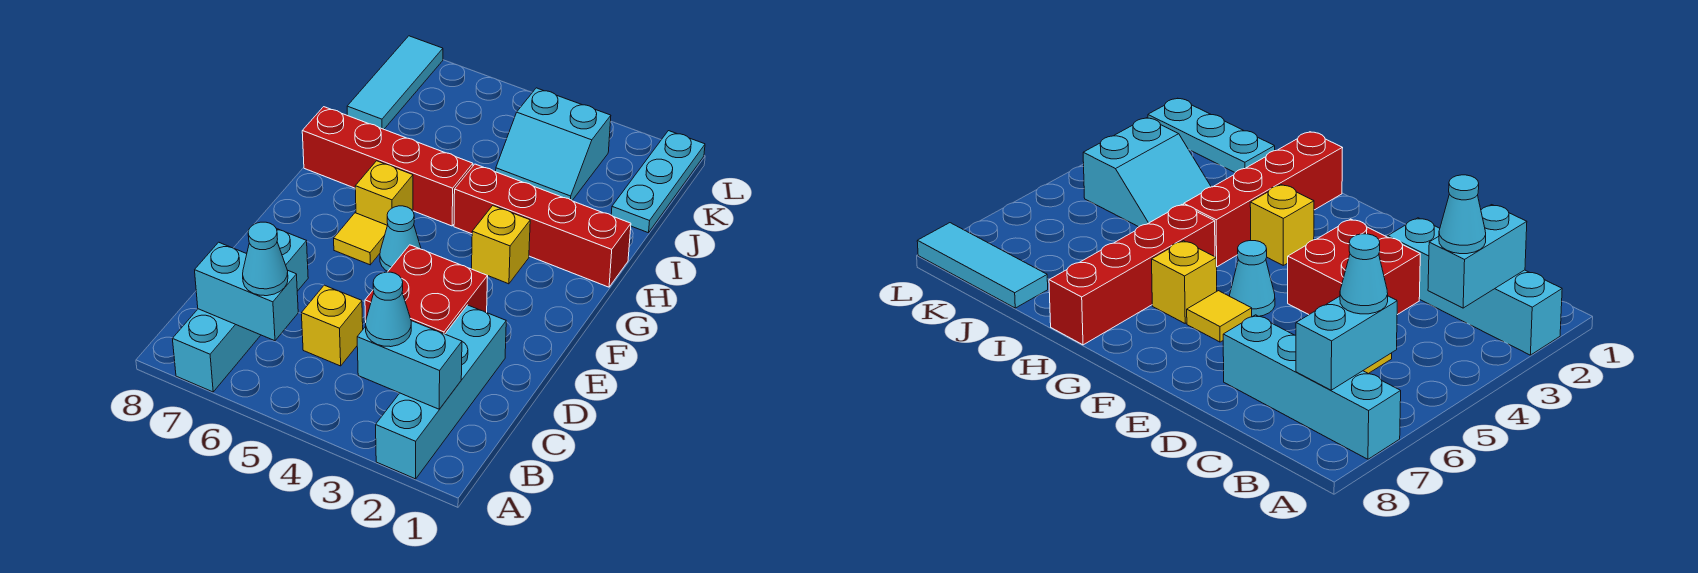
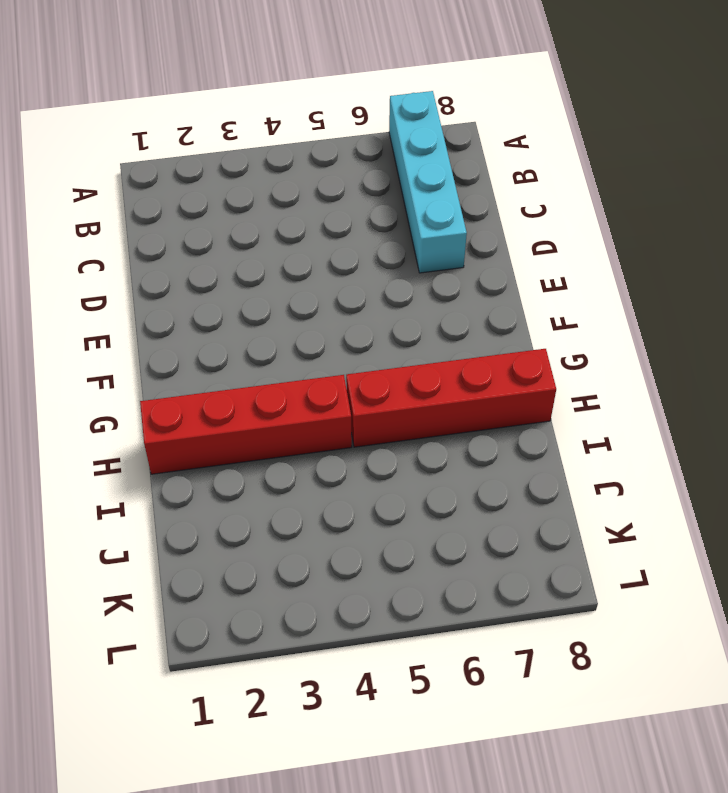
none -> cyan 1x4 brick [376,305,506,479]
none -> yellow 1x1 brick [301,285,363,366]
none -> red 2x2 brick [365,245,488,334]

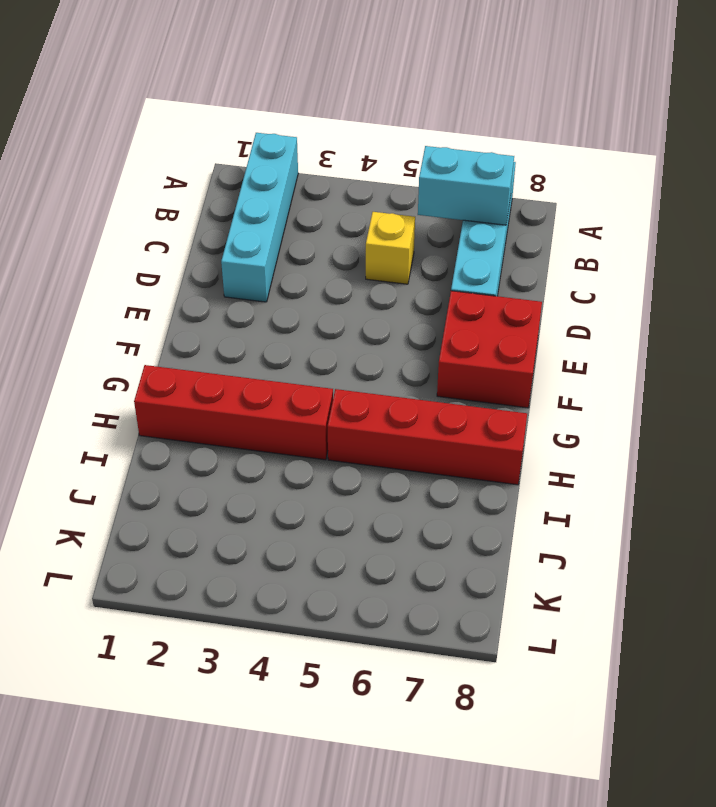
red 2x2 brick [437,291,542,408] -> red 2x2 brick moved to [365,245,488,334]
none -> cyan 1x1 cone [380,206,421,271]
none -> yellow 1x1 tile [334,213,387,265]
none -> yellow 1x1 brick [472,206,530,284]

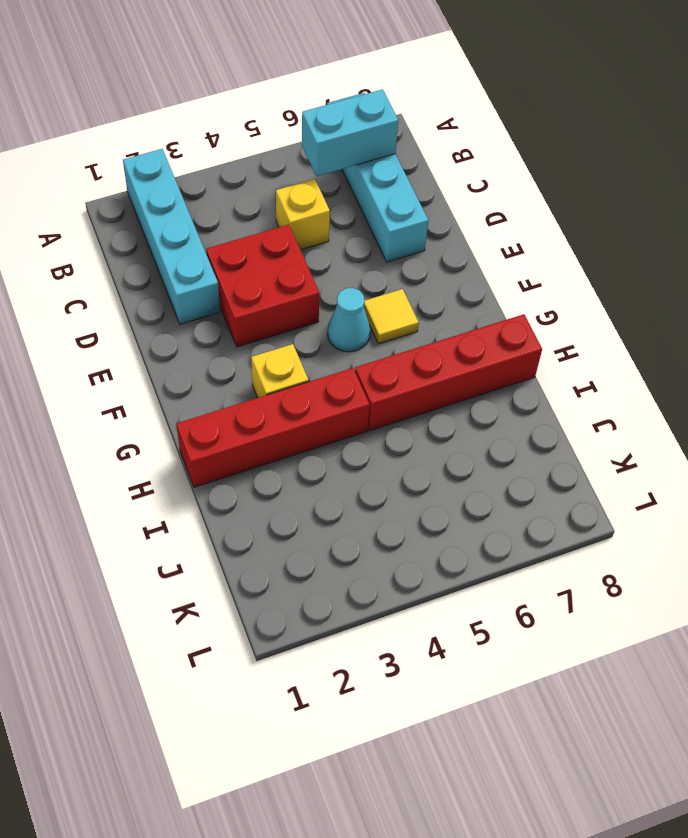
none -> yellow 1x1 brick [355,161,413,225]
none -> cyan 1x3 plate [611,131,705,233]
none -> cyan 2x2 slope [496,88,611,200]

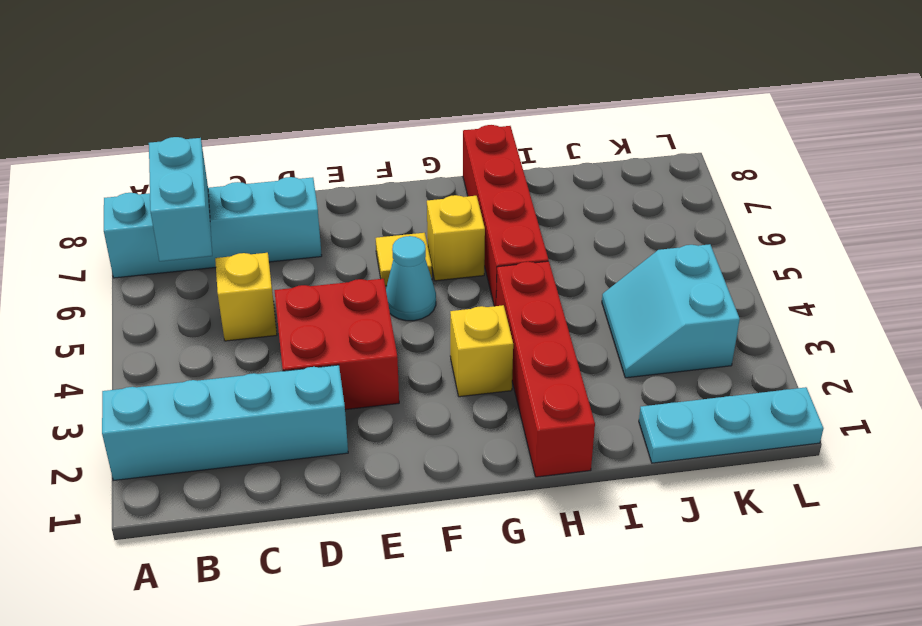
none -> cyan 1x3 tile [347,36,443,129]
none -> cyan 1x2 brick [357,321,462,409]
none -> cyan 1x1 cone [366,272,411,347]

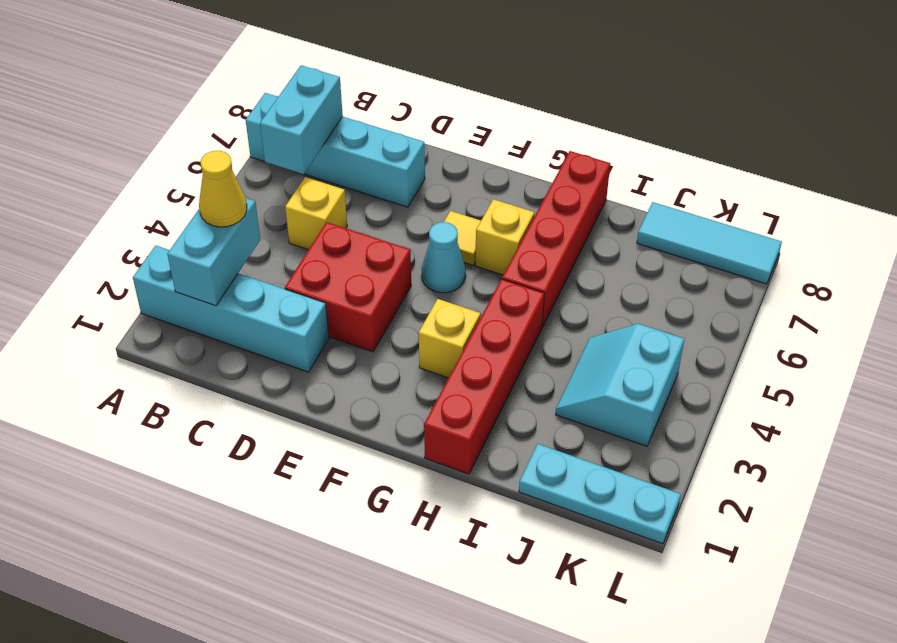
yellow 1x1 cone [199,151,247,227] -> cyan 1x1 cone [366,272,411,347]
none -> cyan 1x1 cone [243,222,288,296]

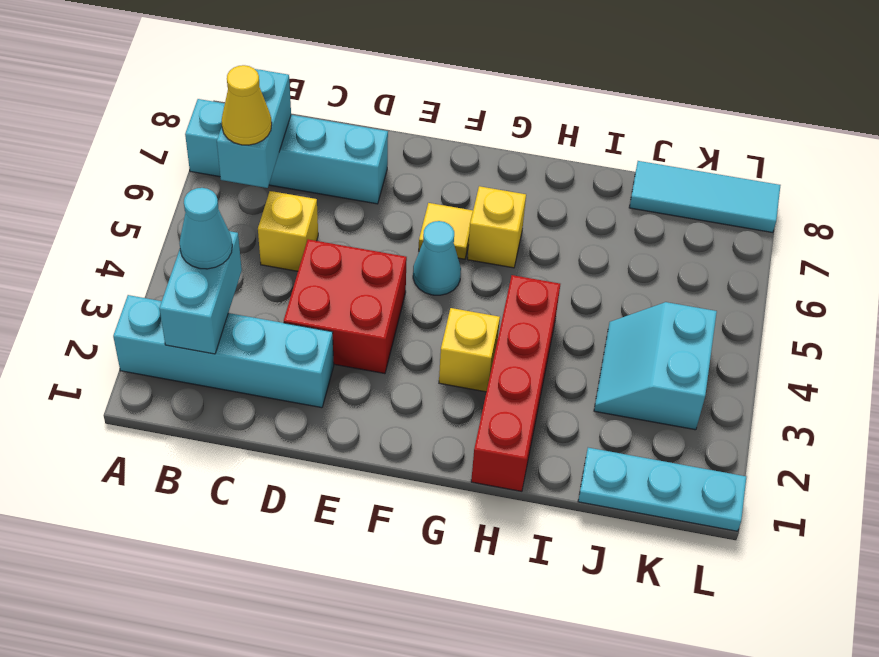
yellow 1x1 cone [222,65,272,145] -> cyan 1x1 cone [243,222,288,296]
none -> red 1x4 brick [302,107,473,226]

